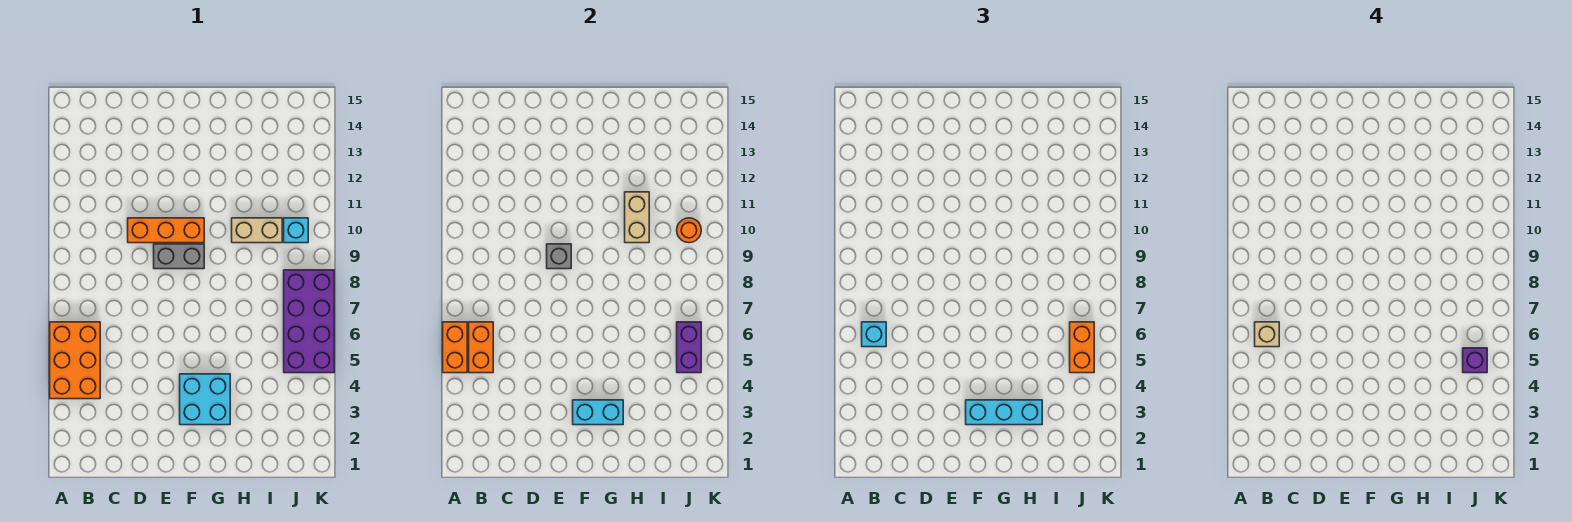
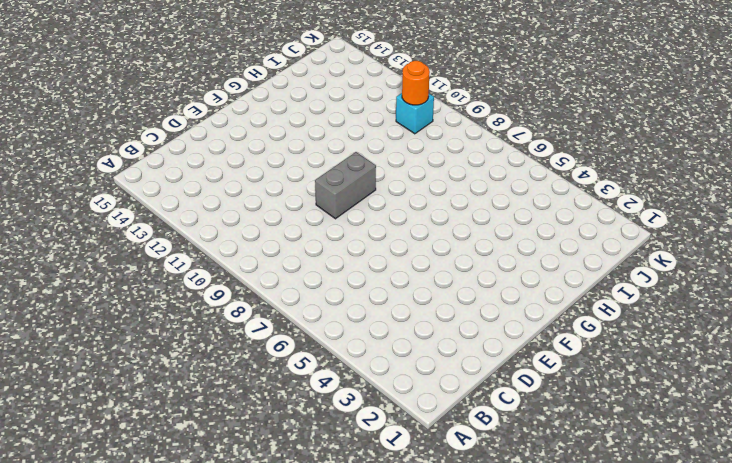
none -> orange 2x3 brick [50,322,100,399]
none -> orange 1x3 brick [128,218,204,243]
none -> cyan 2x2 brick [180,374,230,425]

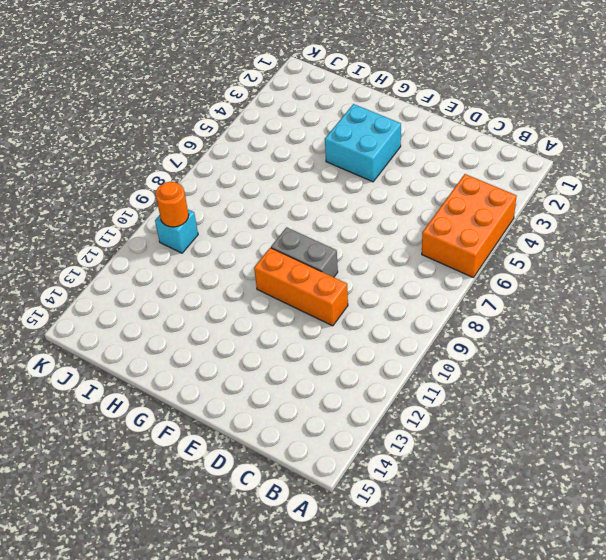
none -> tan 1x2 brick [232,218,282,243]
none -> purple 2x4 brick [284,270,334,373]
none -> orange 1x2 brick [443,322,467,373]

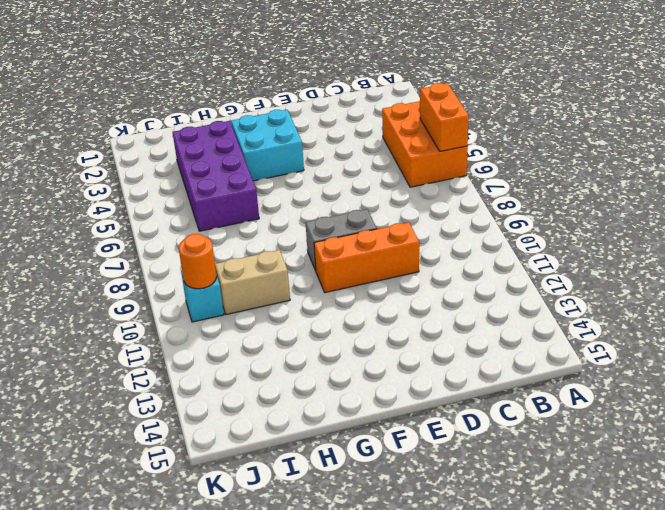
purple 2x4 brick [173,121,259,231] -> purple 2x4 brick moved to [284,270,334,373]
none -> orange 1x2 brick [469,322,493,373]
none -> grey 1x1 brick [547,244,571,269]
none -> cyan 1x2 brick [573,400,623,425]

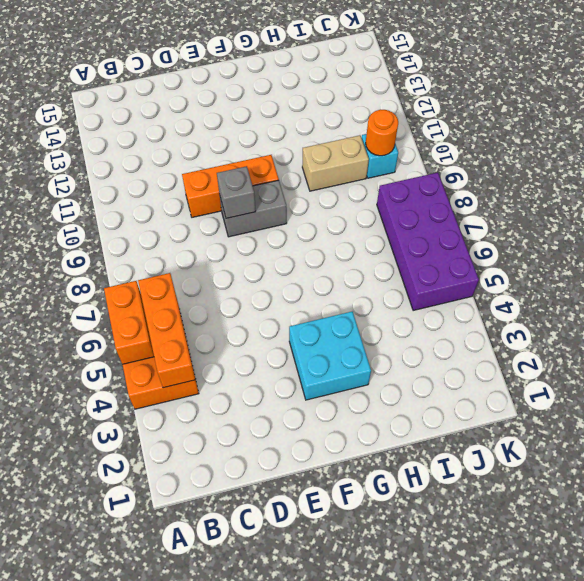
orange 1x3 brick [138,273,195,388] -> orange 1x2 brick [469,322,493,373]
none -> cyan 1x2 brick [573,400,623,425]
none -> tan 1x2 brick [625,192,649,243]
none -> purple 1x2 brick [677,322,701,373]

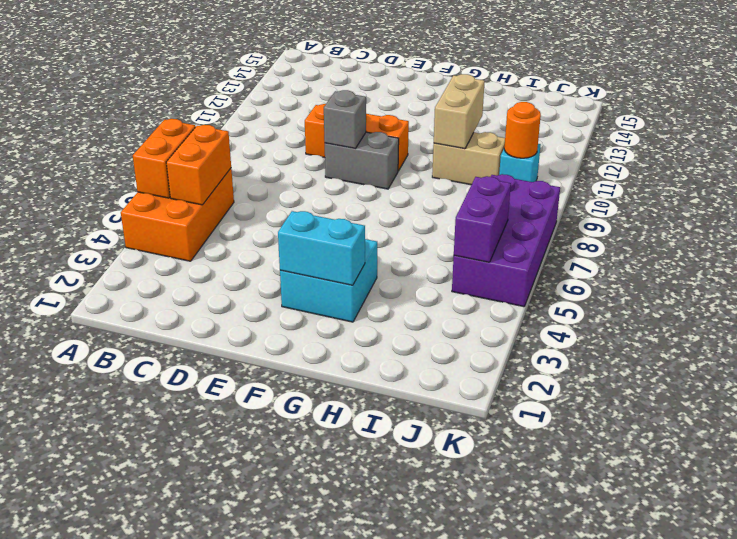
none -> cyan 1x1 brick [862,322,886,347]
none -> cyan 1x3 brick [966,400,1042,425]
none -> orange 1x2 brick [1070,322,1094,373]

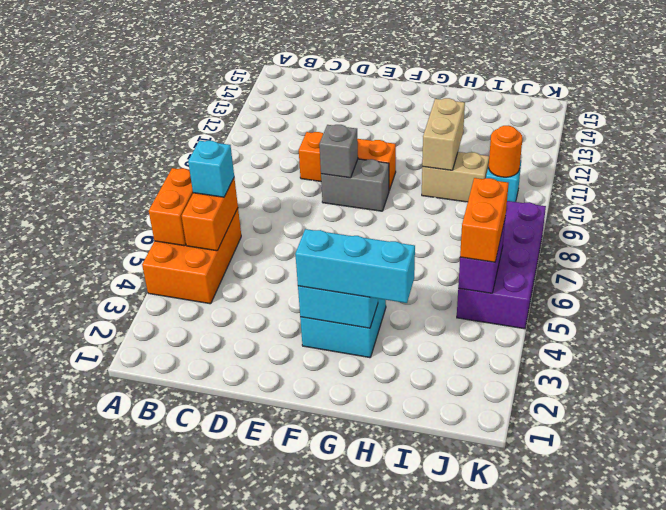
none -> tan 1x1 brick [1255,322,1279,347]
none -> purple 1x1 brick [1463,348,1487,373]

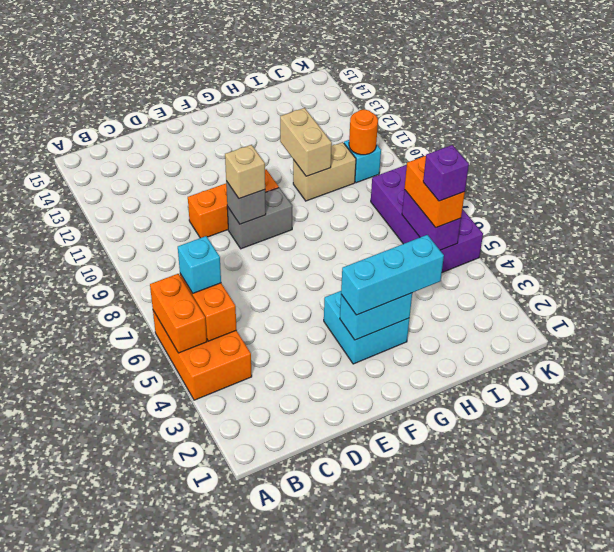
tan 1x1 brick [225,145,265,199] -> tan 1x1 brick moved to [1255,322,1279,347]

